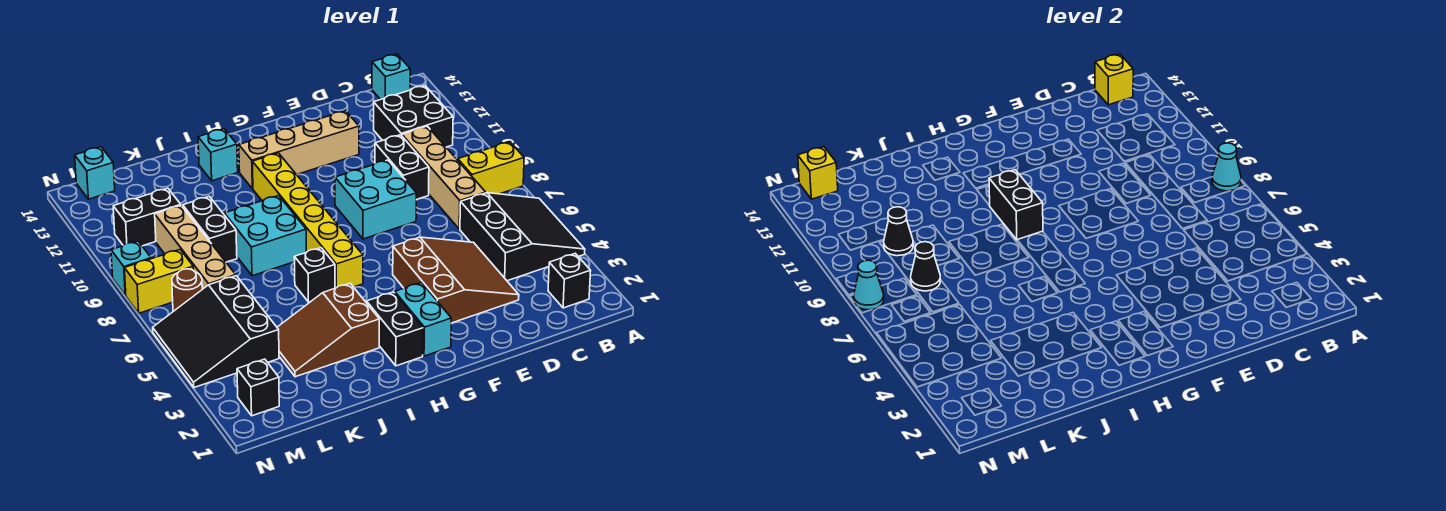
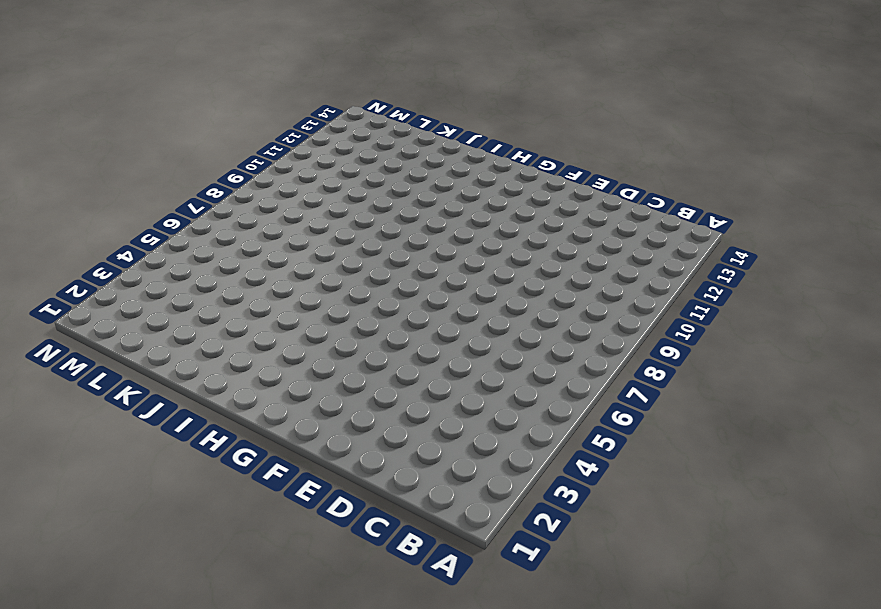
none -> black 3x3 slope [460,193,585,281]
none -> yellow 1x2 brick [458,142,524,194]
none -> black 1x1 brick [548,253,591,308]
none -> black 2x2 brick [374,86,453,147]

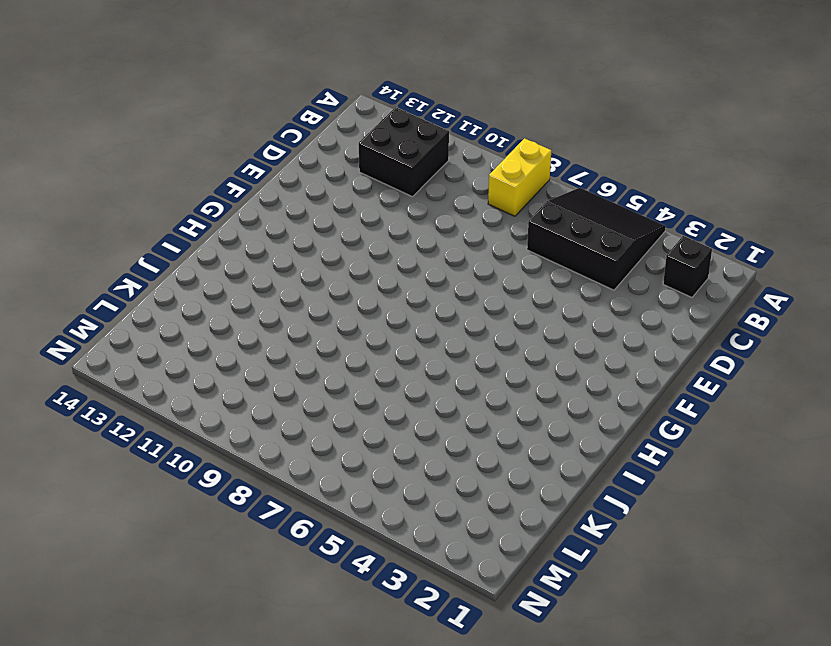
none -> cyan 1x1 brick [372,54,410,100]
none -> tan 1x4 brick [402,126,486,229]
none -> brown 3x3 slope [393,237,519,323]
none -> black 1x2 brick [375,135,429,200]

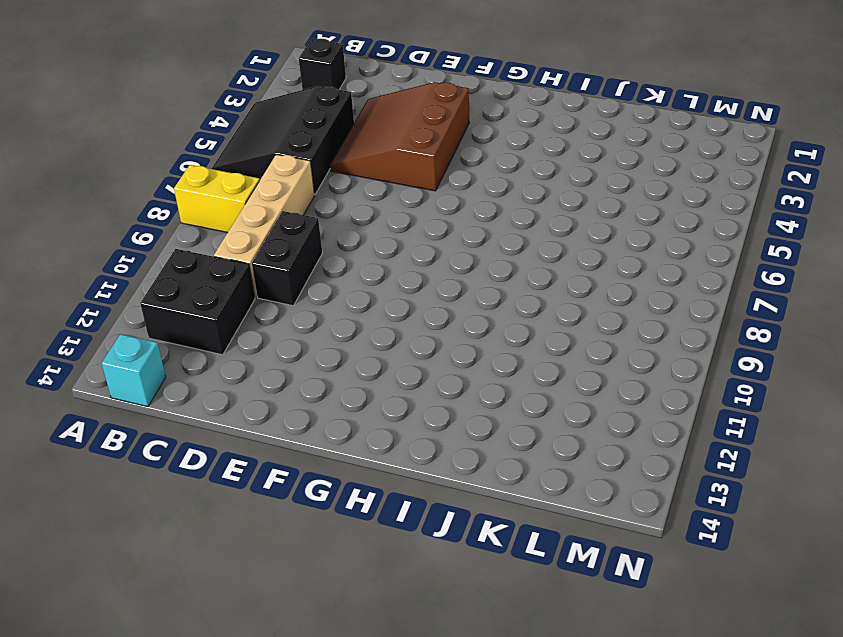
none -> cyan 2x2 brick [335,160,416,239]
none -> tan 1x4 brick [239,111,359,189]
none -> cyan 1x2 brick [395,283,451,356]
none -> black 1x2 brick [367,292,423,366]

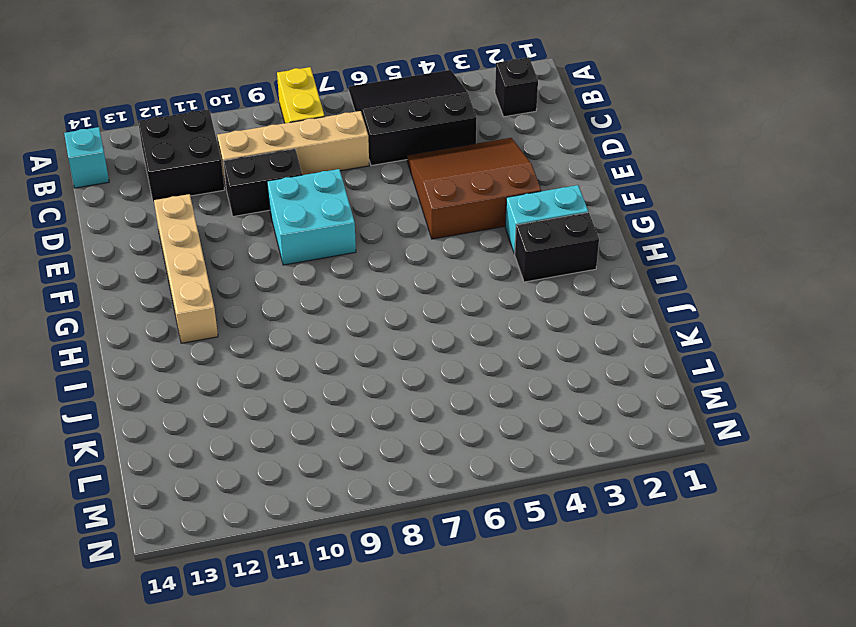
none -> yellow 1x6 brick [252,153,363,288]
none -> brown 2x3 slope [277,284,379,377]
none -> black 1x1 brick [294,248,335,302]
none -> cyan 2x2 brick [224,196,306,276]

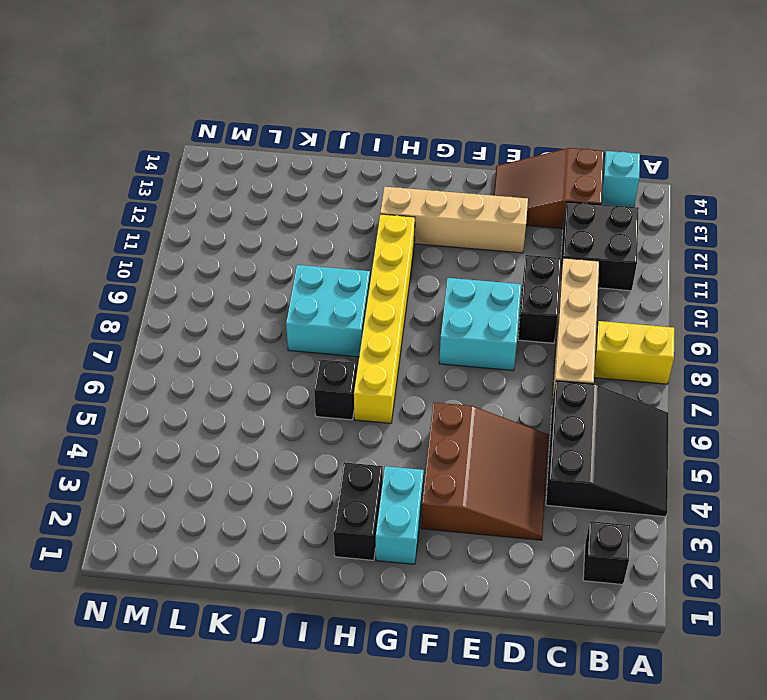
brown 2x3 slope [494,148,604,229] -> brown 2x3 slope moved to [277,284,379,377]
none -> cyan 1x1 brick [198,129,238,181]
none -> black 1x2 brick [183,196,237,262]
none -> black 3x3 slope [153,276,279,387]
none -> tan 1x4 brick [155,205,236,289]

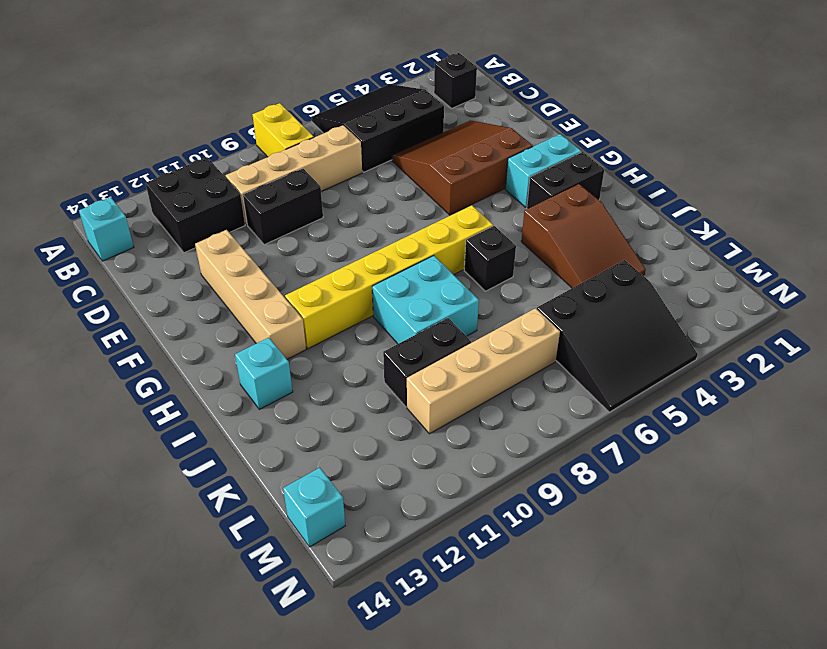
none -> cyan 2x2 brick [335,160,416,239]
none -> black 1x2 brick [113,188,181,246]
none -> black 1x1 brick [237,359,279,416]
none -> brown 1x1 round brick [172,269,202,311]

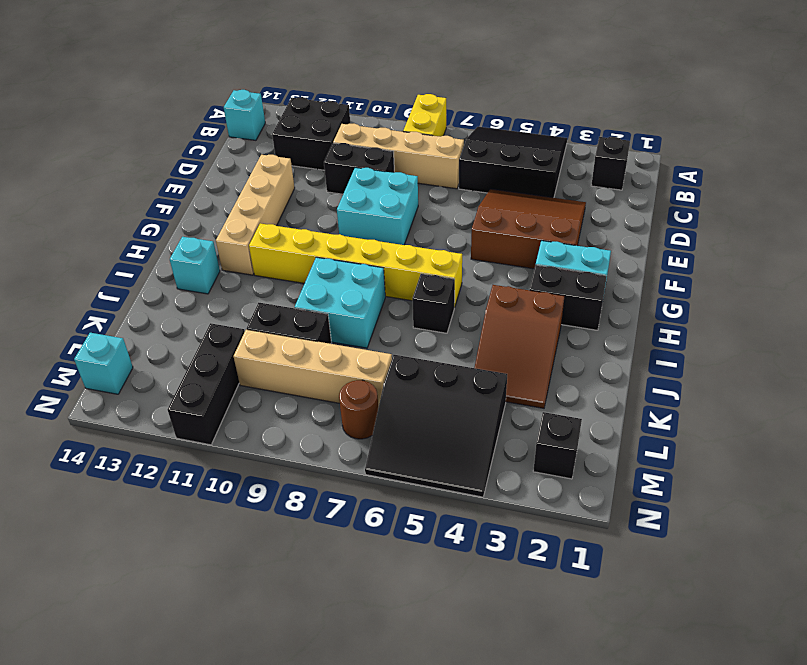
black 1x3 brick [168,323,245,445] -> black 1x2 brick [113,188,181,246]
none -> yellow 1x2 brick [124,250,193,313]
none -> cyan 1x1 brick [111,241,151,295]
none -> cyan 1x1 cone [1212,143,1241,191]
none -> yellow 1x1 brick [1095,54,1133,105]

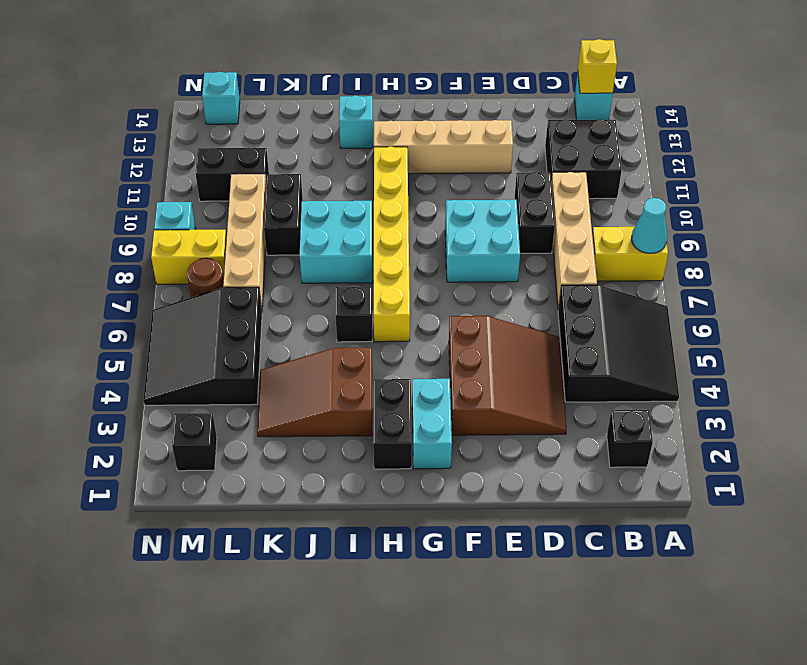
none -> black 1x2 brick [989,170,1043,240]
none -> black 1x1 cone [911,242,940,291]
none -> black 1x1 cone [884,207,913,256]
none -> yellow 1x1 brick [798,147,838,199]

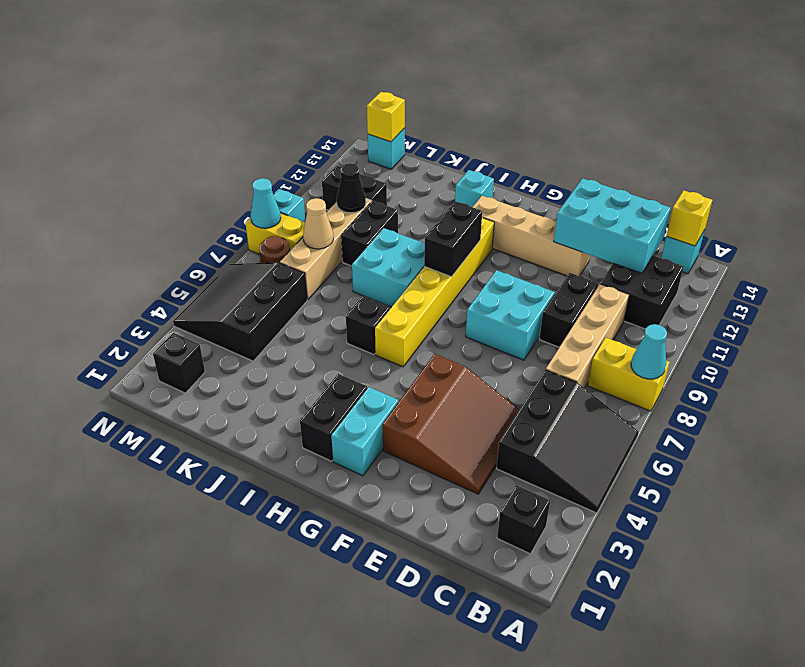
cyan 2x3 brick [554,178,671,273] -> none
tan 1x1 cone [303,198,333,249] -> black 1x1 cone [911,242,940,291]
none -> brown 2x3 slope [277,284,379,377]

